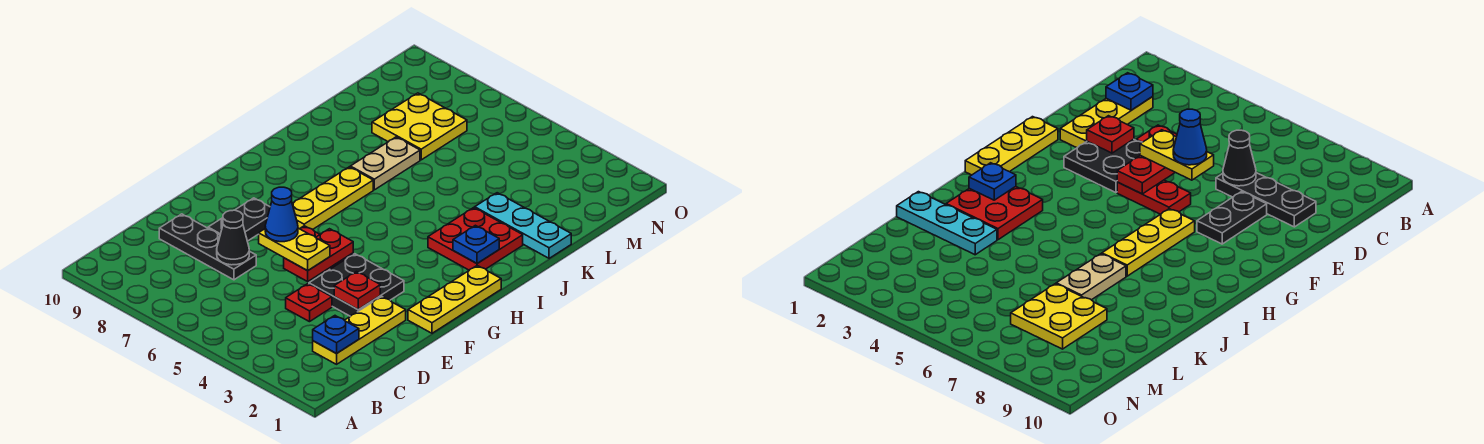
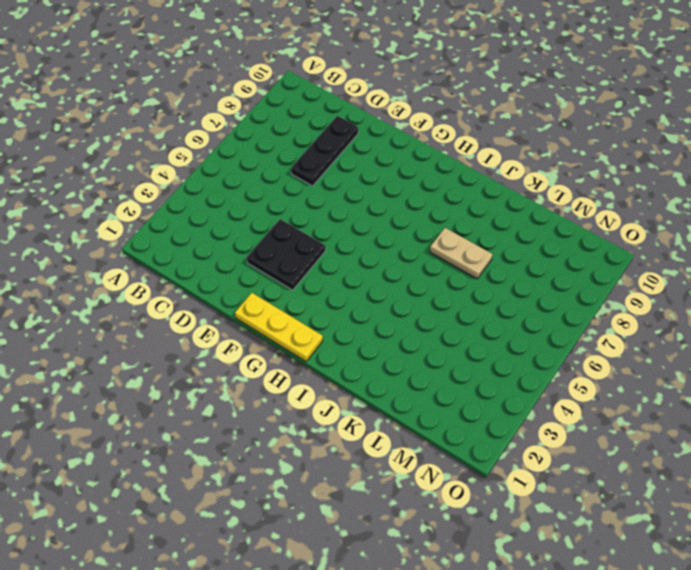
none -> yellow 1x3 plate [313,297,406,364]
none -> red 1x1 plate [286,284,332,322]
none -> black 1x2 plate [208,198,270,241]

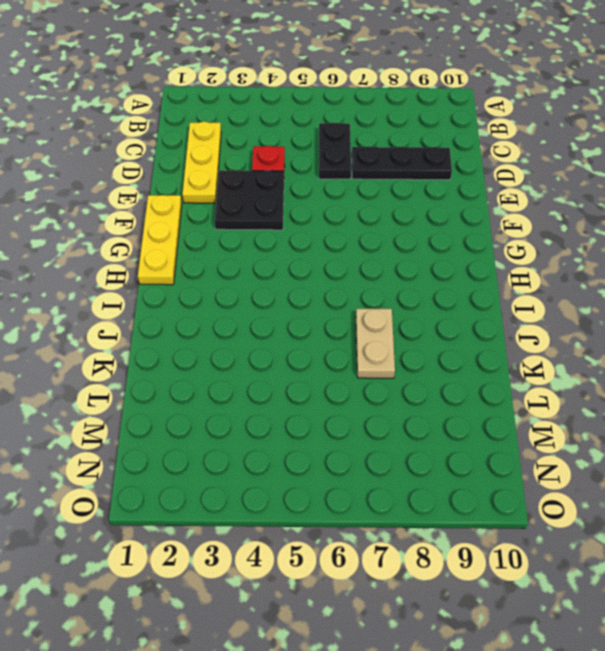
black 1x2 plate [319,123,351,179] -> black 1x2 plate moved to [208,198,270,241]
none -> red 1x2 plate [1117,180,1191,214]
none -> yellow 1x3 plate [292,167,373,229]
none -> red 2x2 plate [428,208,523,270]

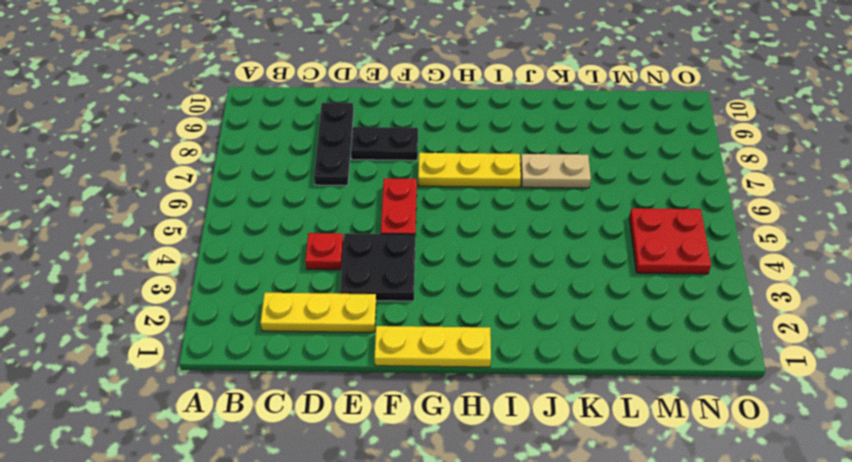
red 2x2 plate [629,208,711,274] -> red 2x2 plate moved to [428,208,523,270]
none -> cyan 1x3 plate [475,193,571,258]
none -> yellow 2x2 plate [372,93,467,160]
none -> blue 1x1 plate [313,316,359,354]

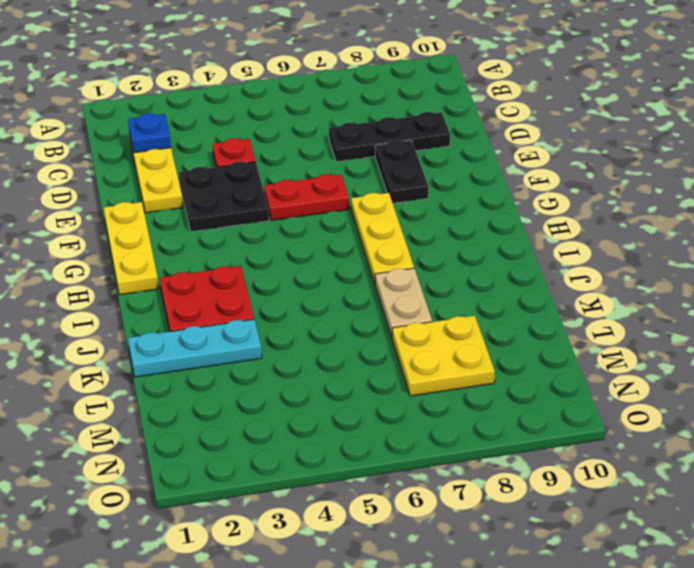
none -> black 1x1 cone [217,210,249,265]
none -> red 1x1 plate [334,272,380,309]
none -> red 1x2 plate [284,229,353,281]

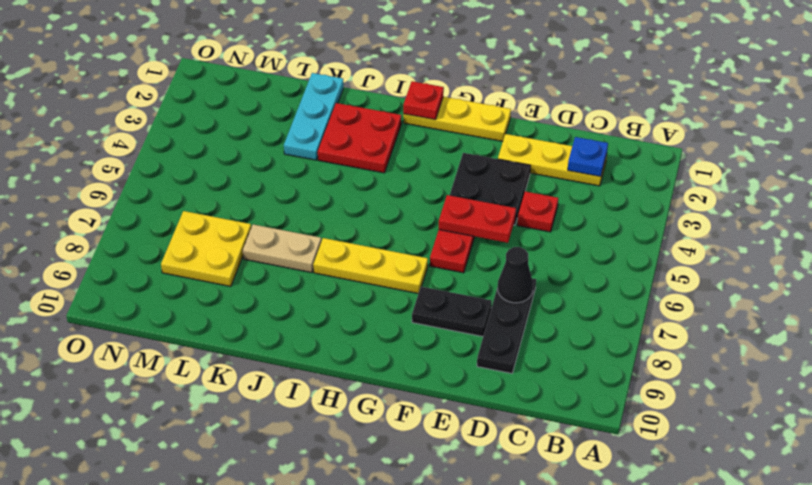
red 1x1 plate [403,81,444,120] -> red 1x1 plate moved to [334,272,380,309]
none -> blue 1x1 plate [453,225,499,263]
none -> yellow 1x2 plate [259,228,330,271]
none -> blue 1x1 cone [265,187,298,242]

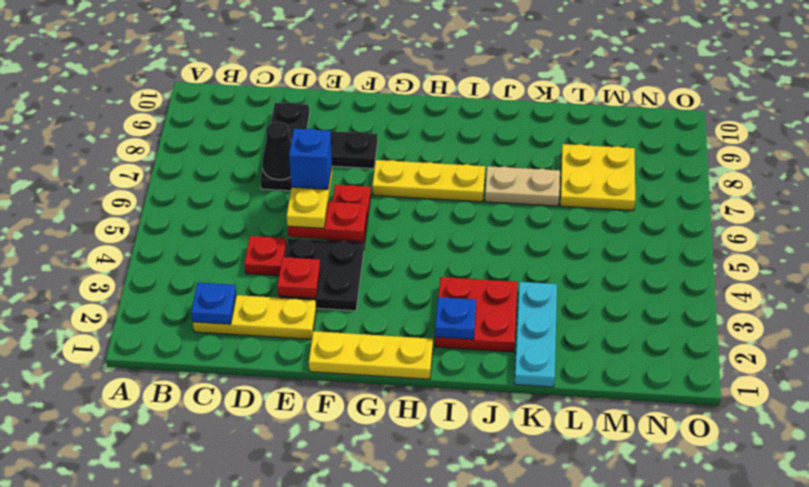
blue 1x1 brick [289,129,332,189] -> blue 1x1 cone [265,187,298,242]

